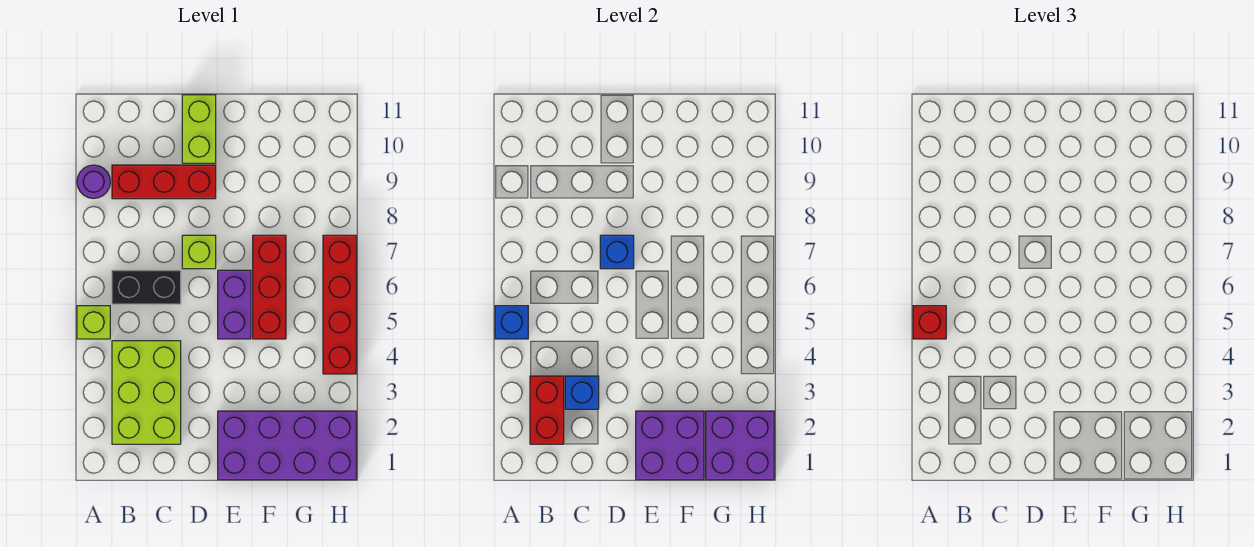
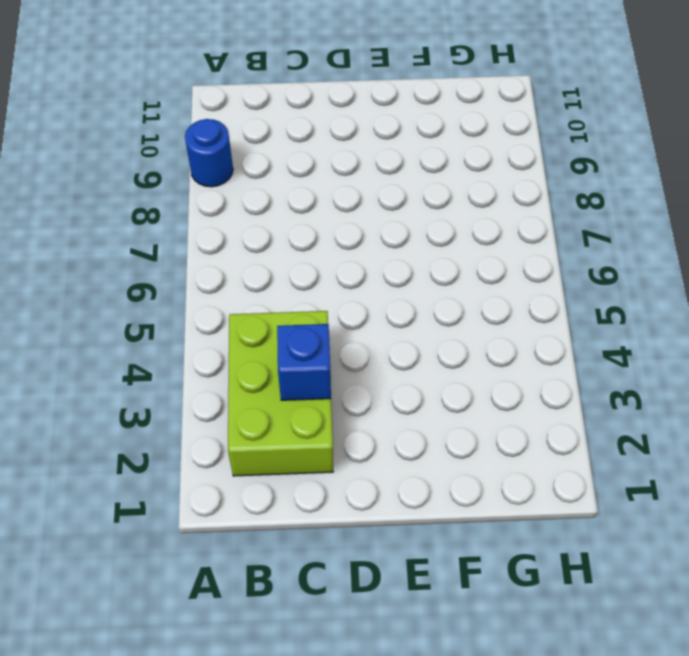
blue 1x1 round brick [185,119,233,187] -> purple 1x1 round brick [77,165,110,198]
none -> lime 1x1 brick [77,306,110,339]
none -> black 1x2 brick [112,270,181,304]
none -> red 1x3 brick [112,165,216,199]

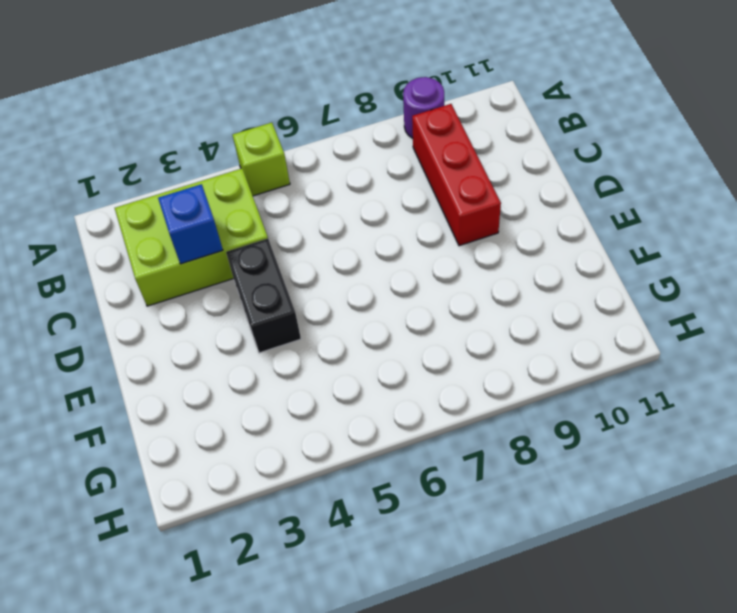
black 1x2 brick [226,239,301,353] -> black 1x2 brick moved to [112,270,181,304]
none -> lime 1x1 brick [182,235,216,269]
none -> lime 1x2 brick [182,95,216,163]
none -> purple 2x4 brick [218,411,356,480]

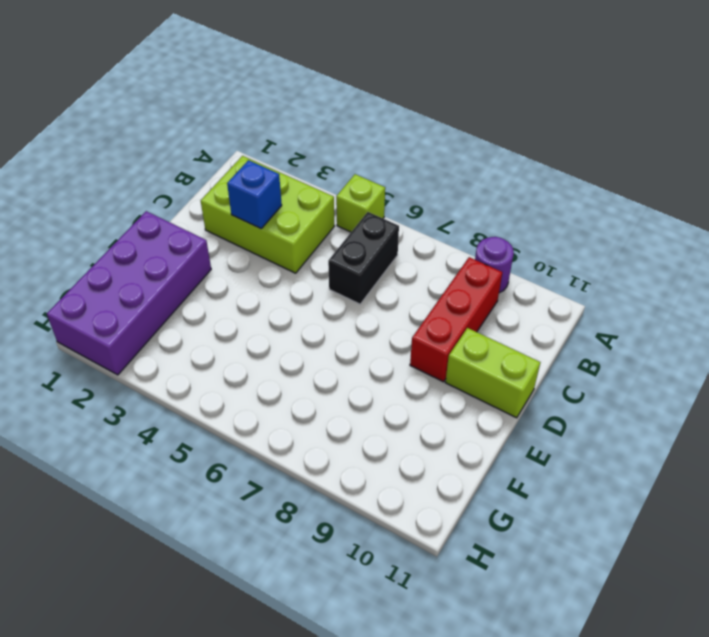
none -> lime 1x1 brick [182,235,216,269]
none -> purple 1x2 brick [218,270,251,339]
none -> red 1x3 brick [253,235,286,339]

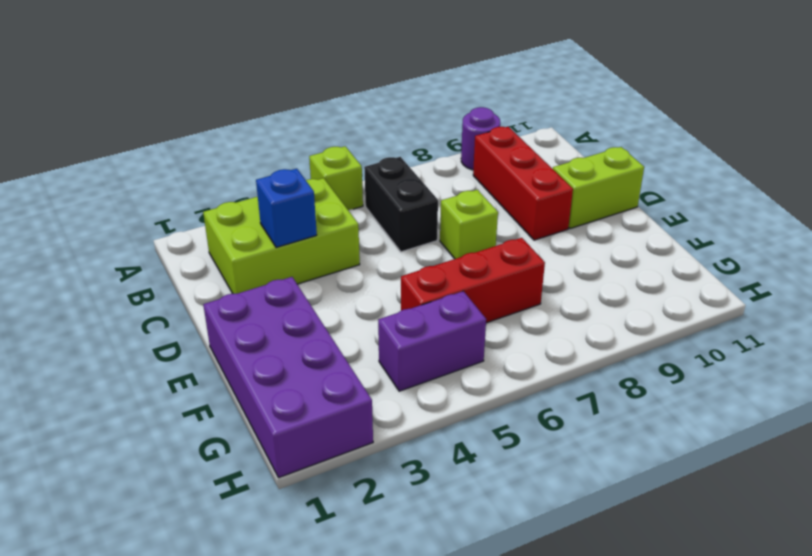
purple 1x2 brick [378,291,486,391] -> purple 1x2 brick moved to [218,270,251,339]
none -> red 1x4 brick [323,235,356,374]
none -> blue 1x1 brick [495,306,528,339]
none -> red 1x2 brick [530,376,564,444]

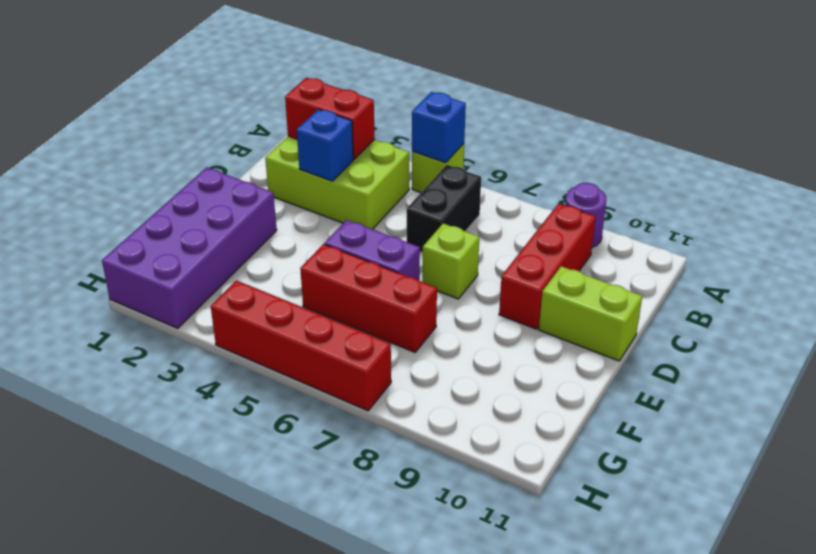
none -> blue 1x1 brick [600,235,634,269]
none -> purple 2x2 brick [636,411,704,480]
none -> purple 2x2 brick [706,411,774,480]

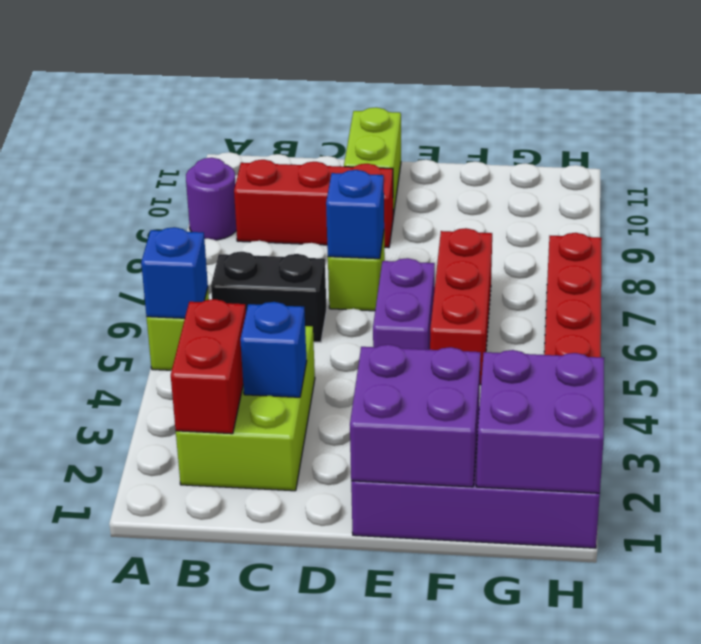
none -> red 1x1 brick [913,306,946,339]

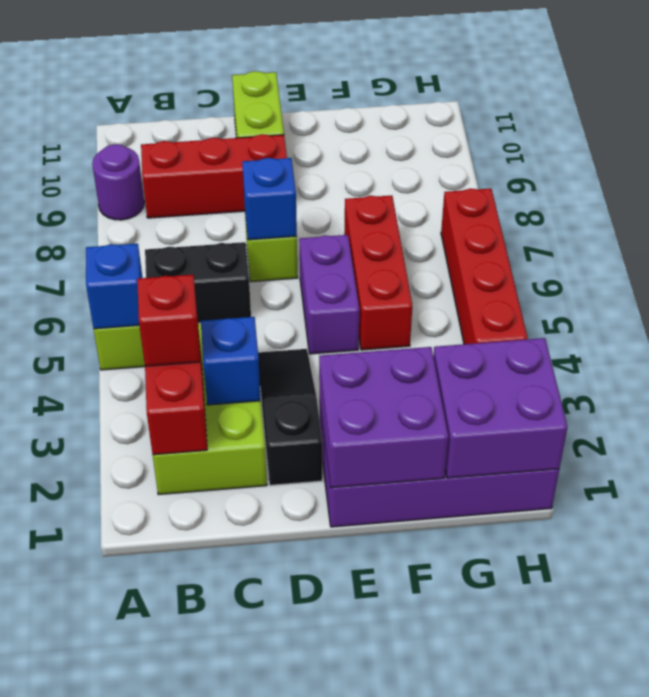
red 1x1 brick [137,275,200,366] -> red 1x1 brick moved to [913,306,946,339]
black 1x3 slope [258,349,322,485] -> none

